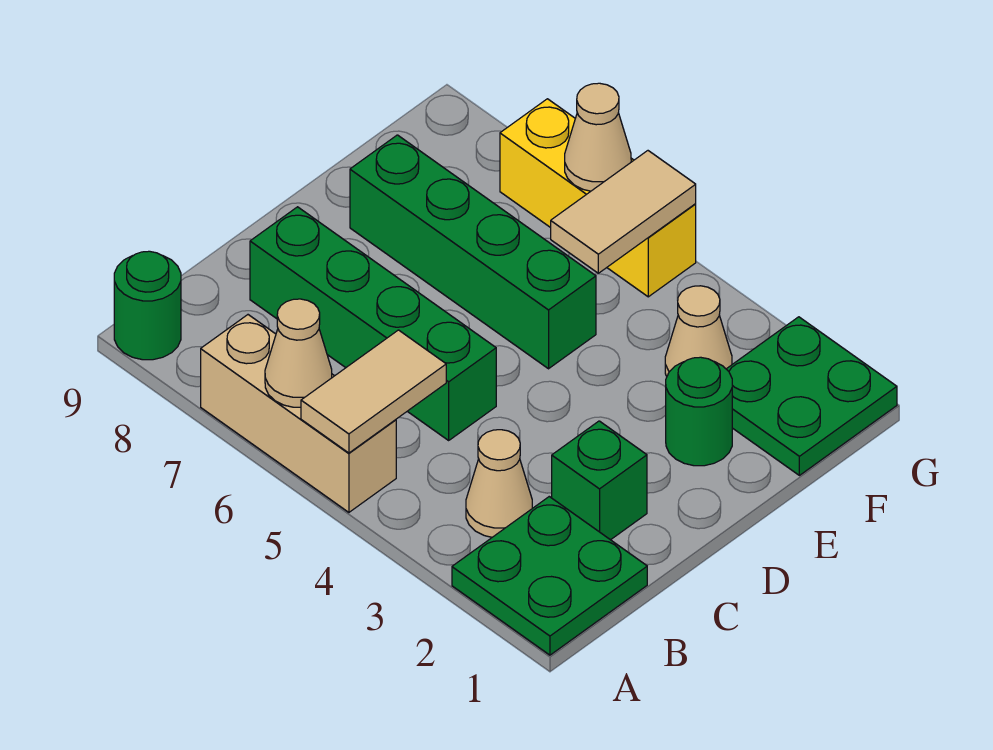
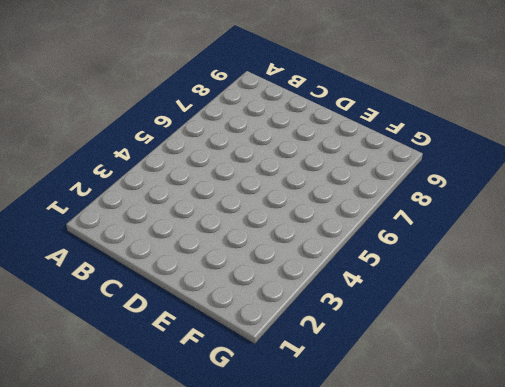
none -> green 2x2 plate [452,497,647,655]
none -> tan 1x3 brick [201,315,396,512]
none -> green 1x1 round brick [114,251,181,360]

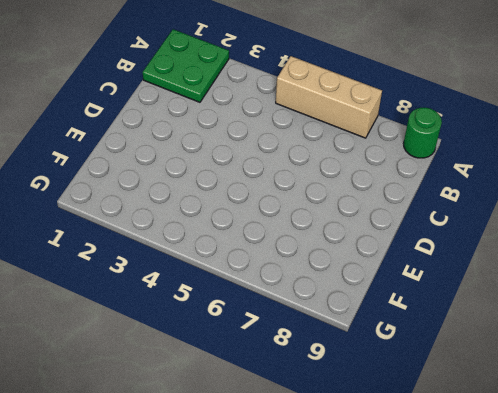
none -> tan 1x1 cone [466,430,532,537]
none -> green 1x1 brick [552,421,647,540]
none -> green 1x4 brick [250,207,496,440]

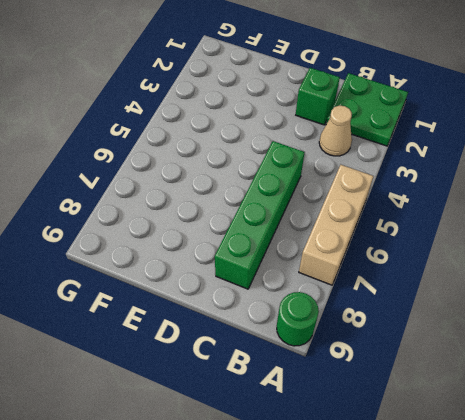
none -> green 1x1 round brick [666,357,732,466]
none -> green 1x4 brick [350,135,596,369]
none -> green 2x2 plate [727,317,897,475]

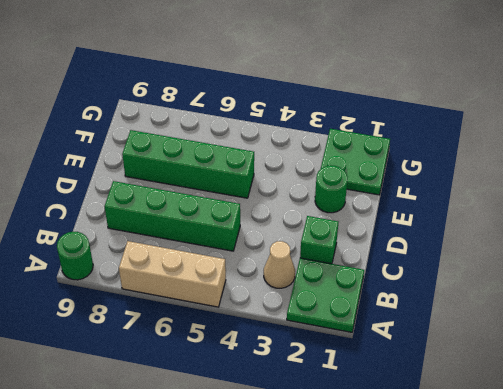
none -> tan 1x1 cone [665,286,732,376]
none -> yellow 1x3 brick [500,99,696,297]
none -> tan 1x2 tile [301,330,446,453]

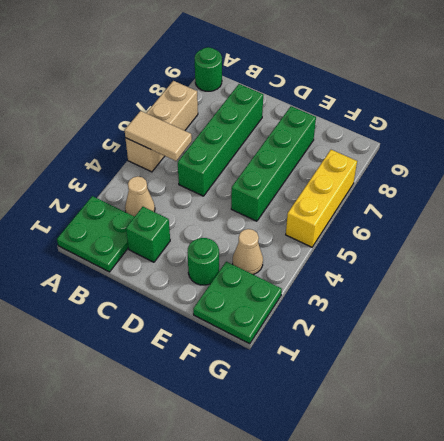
none -> tan 1x1 cone [265,299,332,407]
none -> tan 1x2 tile [551,151,696,273]
none -> tan 1x1 cone [565,83,631,191]

